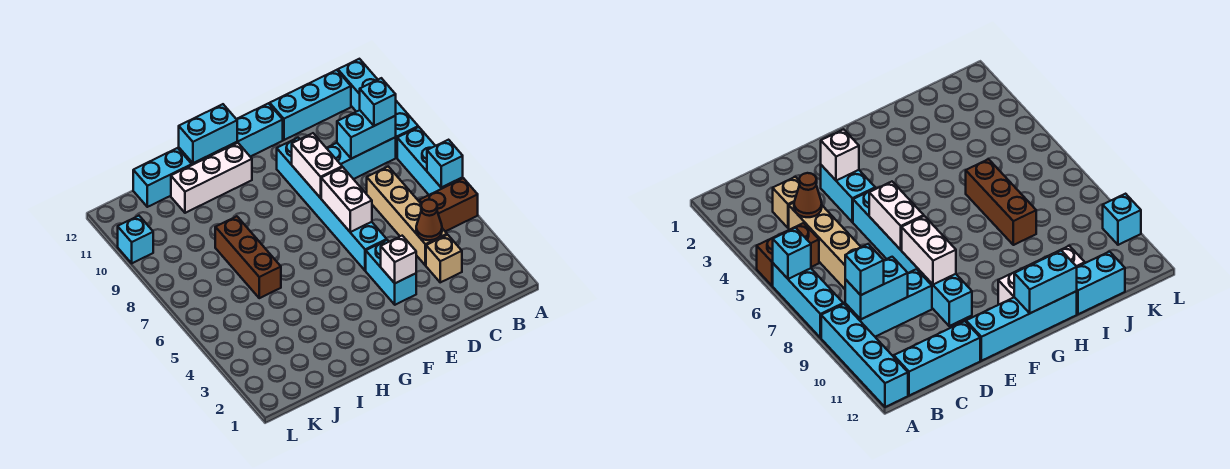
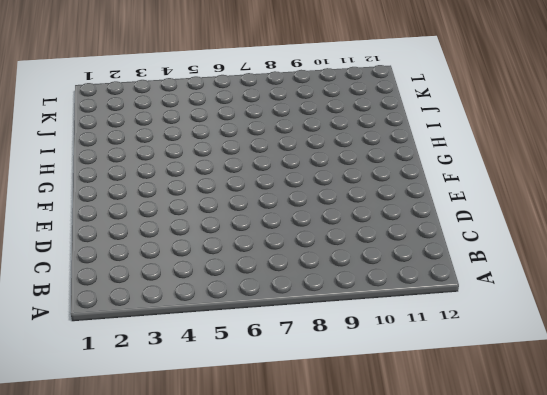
none -> brown 1x2 brick [419,178,478,231]
none -> cyan 1x3 brick [397,127,463,195]
none -> cyan 1x4 brick [338,59,418,158]

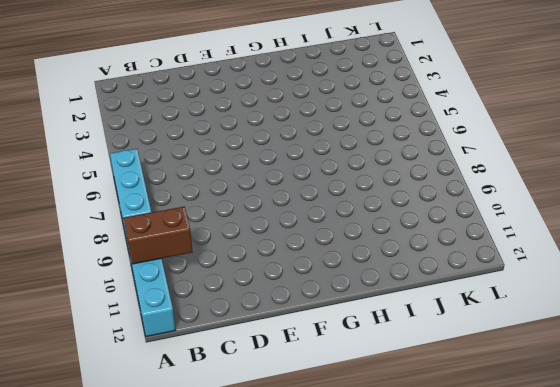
brown 1x2 brick [124,207,192,264] -> brown 1x2 brick moved to [419,178,478,231]
none -> cyan 1x3 brick [327,137,396,179]
none -> cyan 1x3 brick [270,70,351,140]
none -> tan 1x1 brick [426,235,462,282]

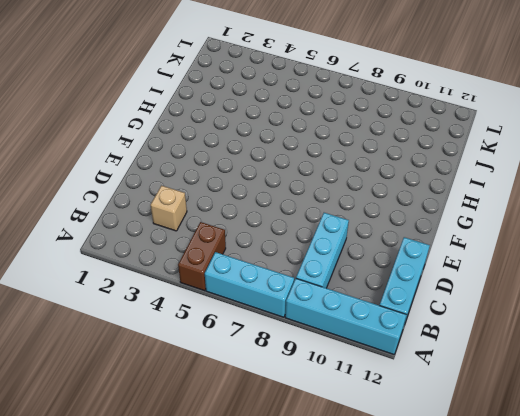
none -> tan 1x4 brick [367,166,447,265]
none -> cyan 1x2 brick [366,240,416,305]
none -> cyan 1x6 brick [277,138,387,271]

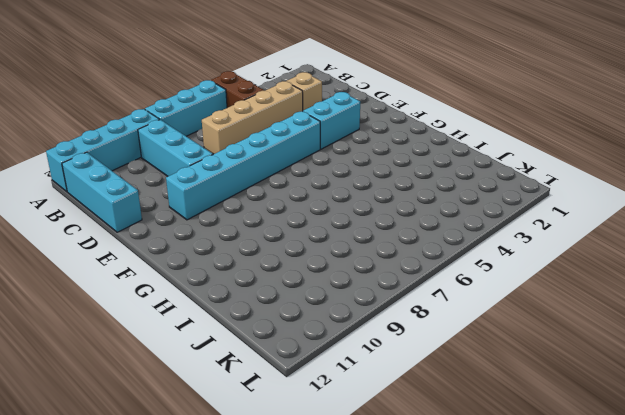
none -> cyan 1x4 brick [179,103,283,165]
none -> white 1x3 brick [171,143,252,213]
none -> brown 1x3 brick [215,216,281,298]

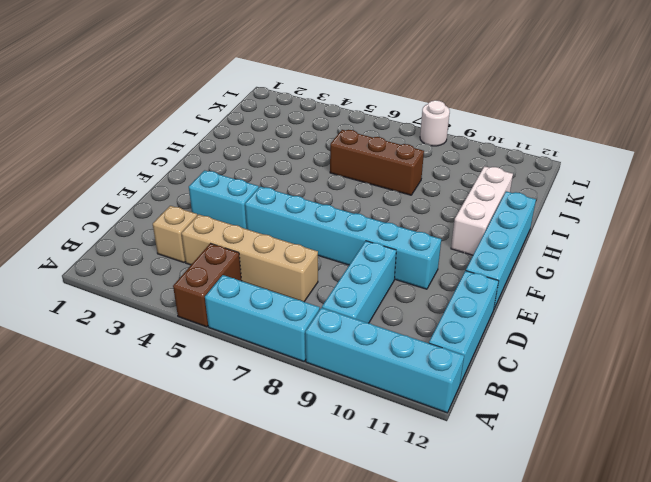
white 1x1 round brick [420,100,450,146] -> none
none -> cyan 1x2 brick [133,148,192,207]
none -> cyan 1x1 brick [118,216,153,263]
none -> cyan 1x1 brick [427,140,463,188]

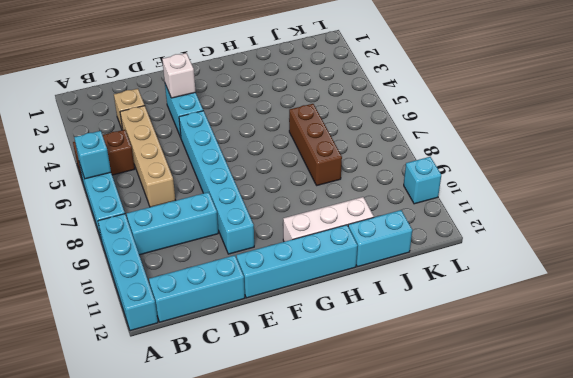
none -> cyan 1x2 brick [337,110,396,159]
none -> brown 1x1 cone [416,200,442,240]
none -> white 1x2 brick [321,167,372,232]

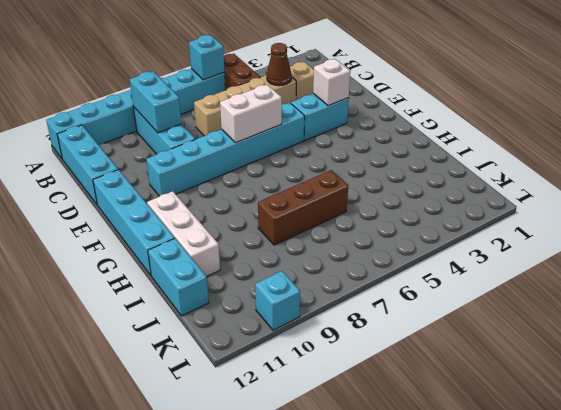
none -> white 1x2 brick [292,133,342,198]
none -> cyan 1x2 brick [179,104,237,163]
none -> cyan 1x1 brick [360,78,396,126]

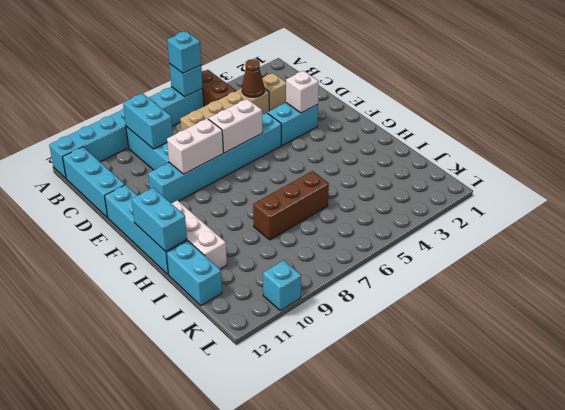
cyan 1x1 brick [167,31,201,73] -> cyan 1x1 brick moved to [360,78,396,126]

